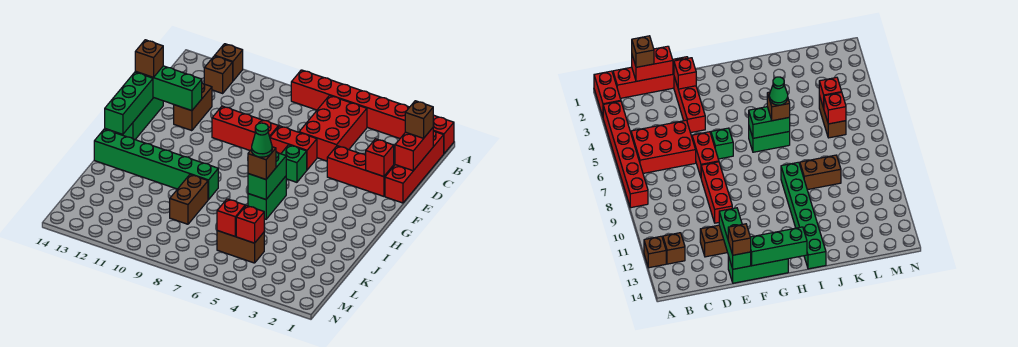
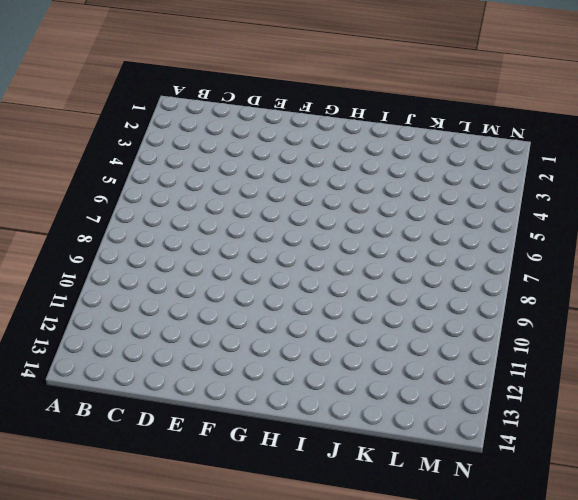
none -> red 1x2 brick [433,115,454,153]
none -> red 1x6 brick [291,70,409,138]
none -> brown 1x1 brick [215,44,243,81]

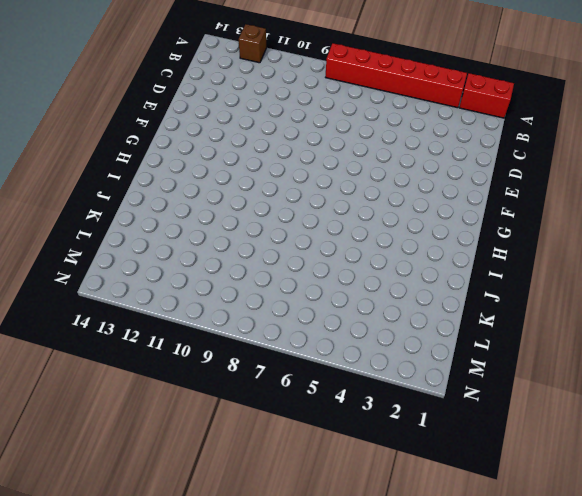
none -> red 1x4 brick [385,131,444,203]
none -> red 2x3 brick [299,96,367,161]
none -> brown 1x1 brick [204,56,233,93]

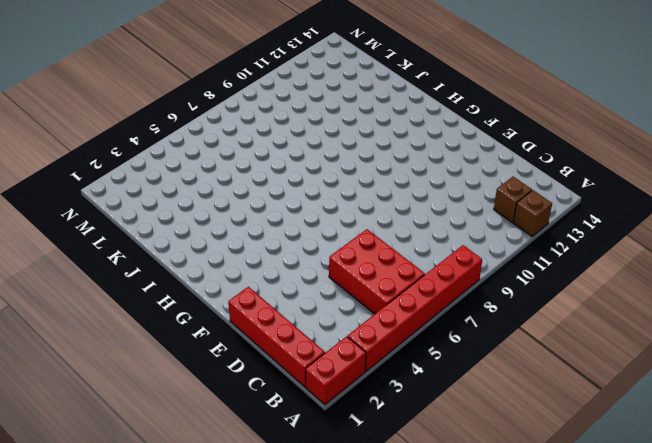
none -> brown 1x2 brick [174,83,212,131]
none -> red 1x3 brick [327,146,394,196]
none -> red 1x2 brick [270,126,317,170]

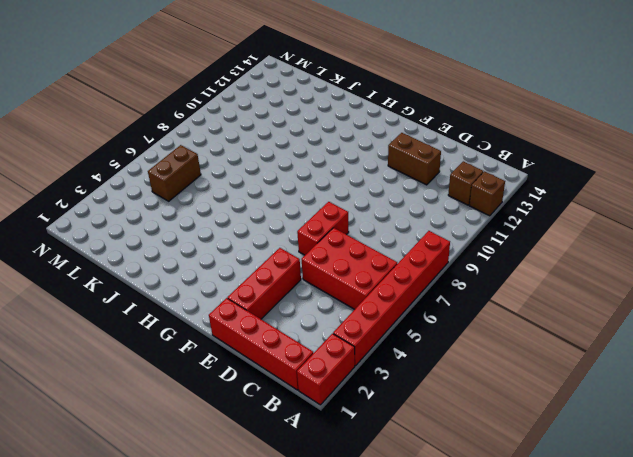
none -> red 1x3 brick [212,106,279,150]
none -> green 1x3 brick [115,97,163,139]
none -> green 1x1 brick [281,145,307,182]

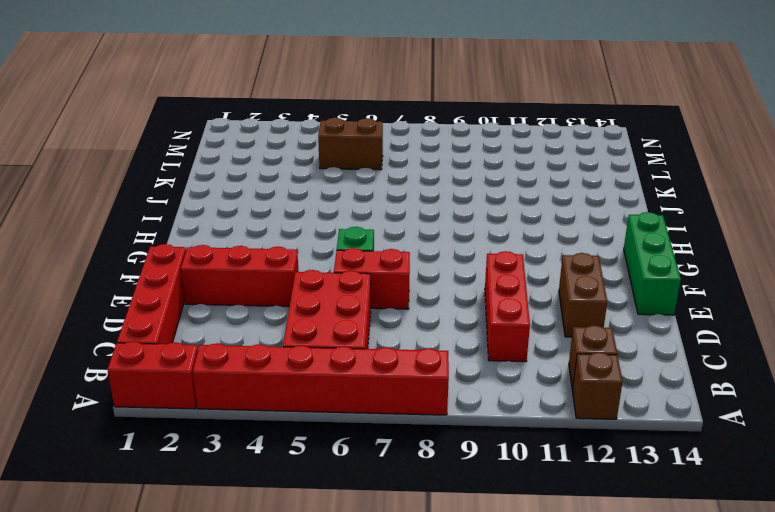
red 1x3 brick [485,251,530,362] -> red 1x3 brick turned to [212,106,279,150]
none -> green 1x2 brick [248,176,286,219]
none -> green 1x6 brick [94,129,218,200]
none -> brown 1x2 brick [170,175,208,224]

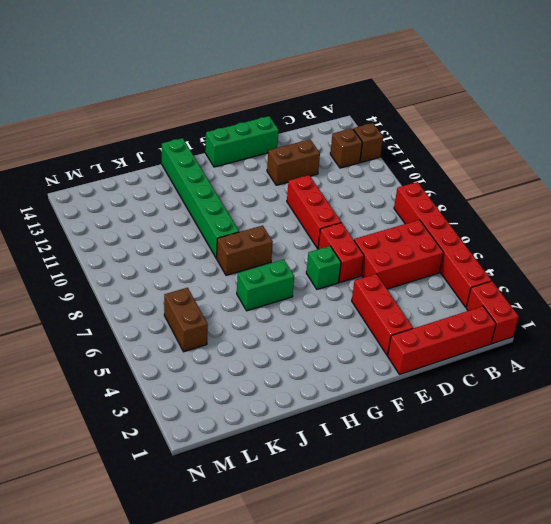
brown 1x2 brick [217,226,273,275] -> brown 1x2 brick moved to [170,175,208,224]
none -> red 1x2 brick [395,128,434,171]
none -> red 1x1 brick [366,139,394,177]
none -> green 1x3 brick [135,66,202,111]

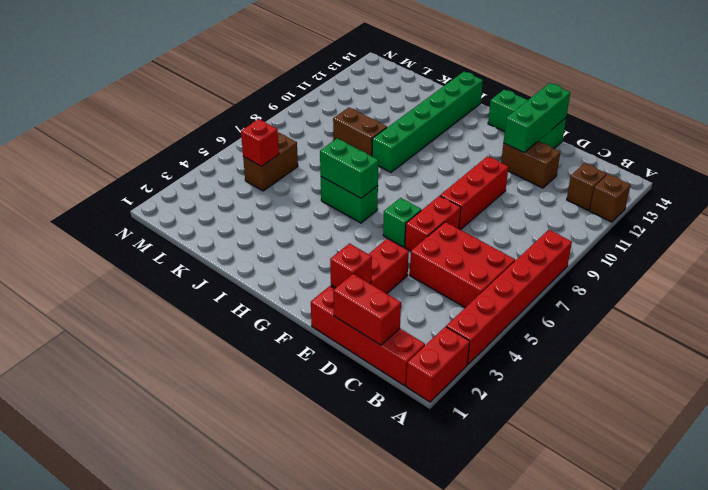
none -> green 1x3 brick [105,72,153,134]
none -> red 1x1 brick [217,199,245,236]
none -> brown 1x1 brick [405,101,433,138]

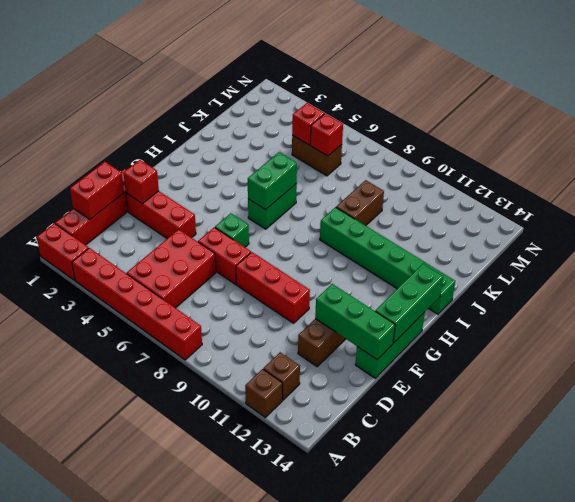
none -> brown 1x1 brick [405,101,433,138]
none -> brown 1x1 brick [135,40,163,77]
none -> brown 1x1 brick [248,147,276,179]

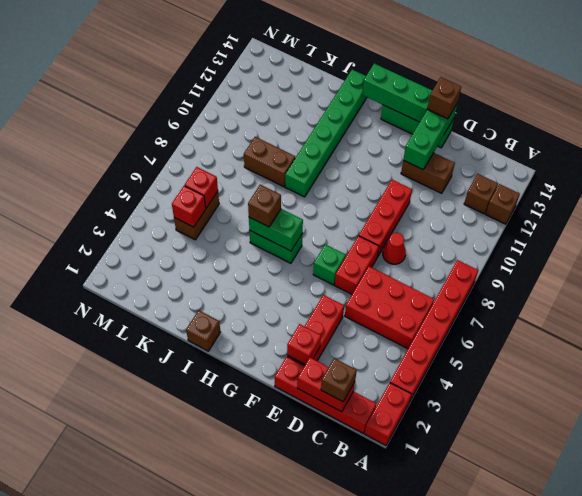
red 1x1 cone [383,233,406,264] -> none
brown 1x1 brick [186,310,220,351] -> none
none -> green 1x1 cone [252,123,272,157]

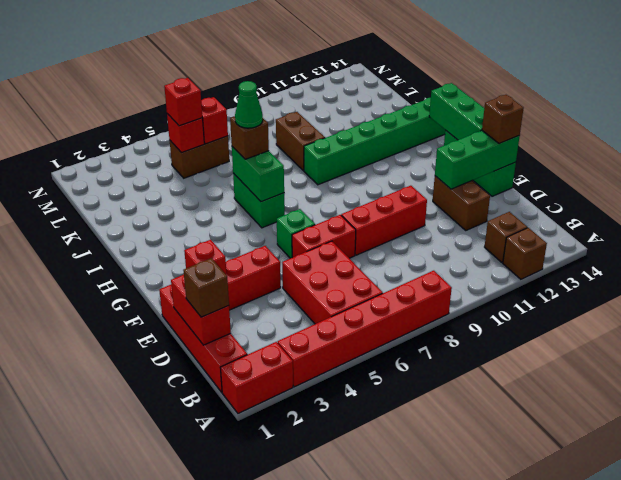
red 1x1 brick [164,78,202,126] -> none

